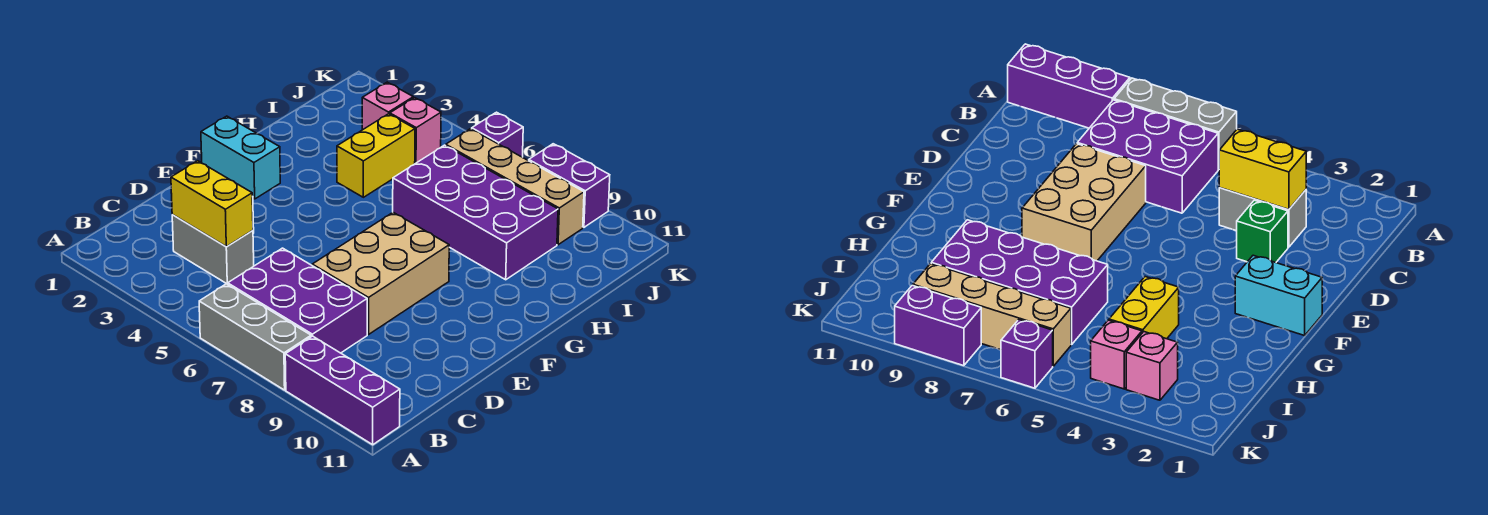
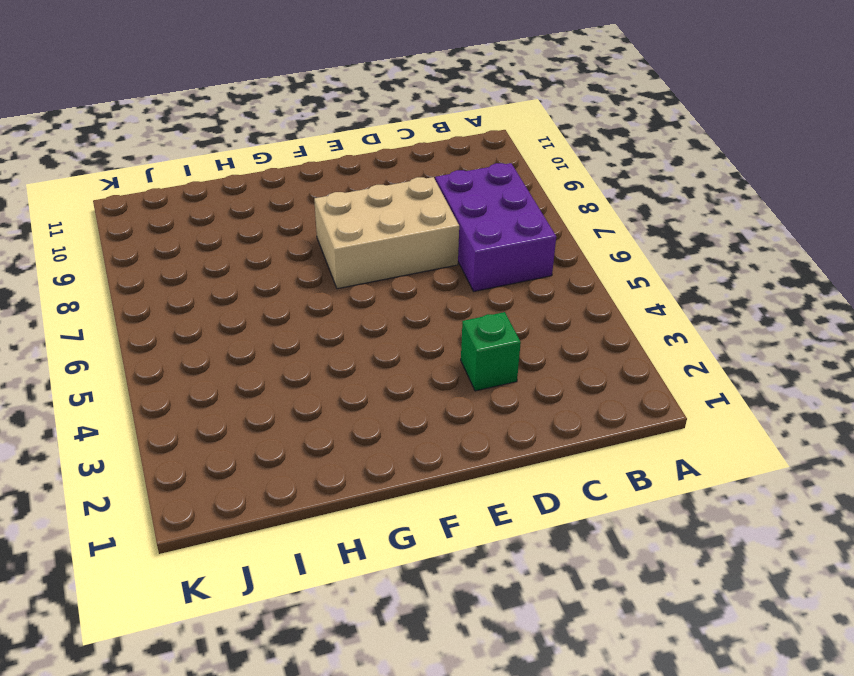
none -> grey 1x3 brick [199,284,311,390]
none -> purple 1x3 brick [285,336,400,445]
none -> grey 1x2 brick [172,215,254,284]

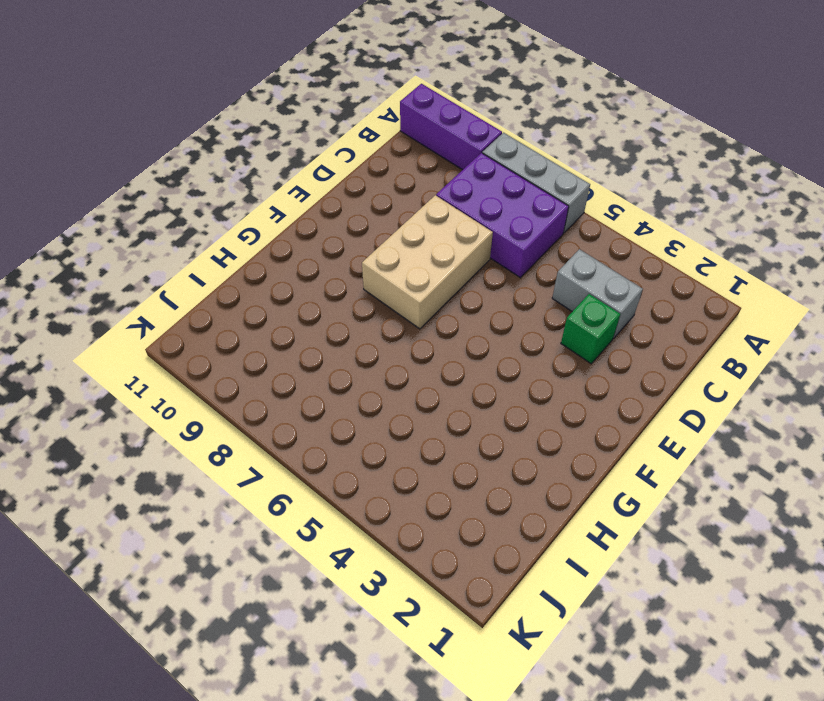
none -> cyan 1x2 brick [201,116,280,199]
none -> yellow 1x2 brick [337,114,415,197]
none -> purple 2x4 brick [393,145,558,280]

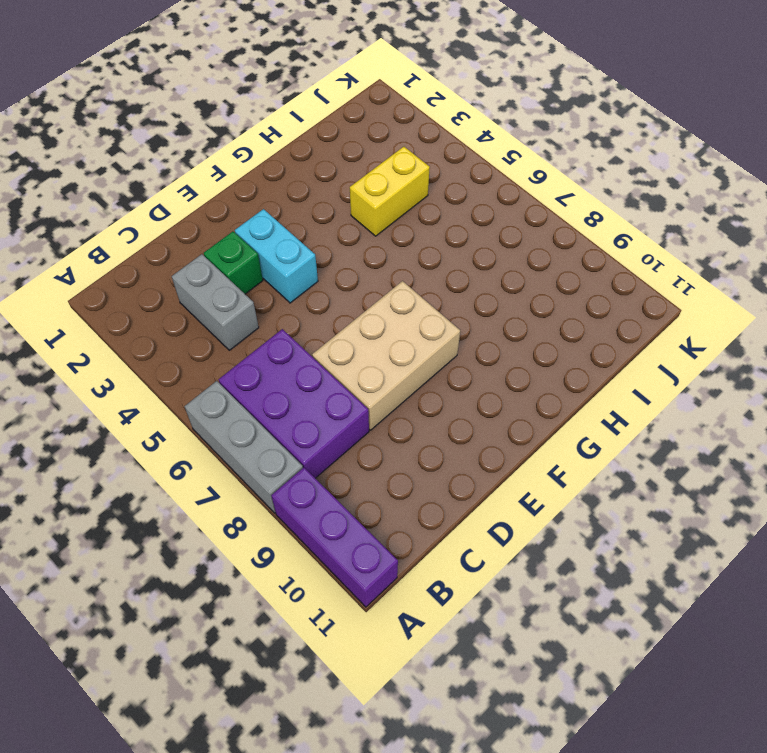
cyan 1x2 brick [235,209,318,303] -> cyan 1x2 brick moved to [201,116,280,199]
none -> purple 2x4 brick [393,145,558,280]
none -> pink 1x1 brick [362,82,413,130]
none -> pink 1x1 brick [390,98,441,164]

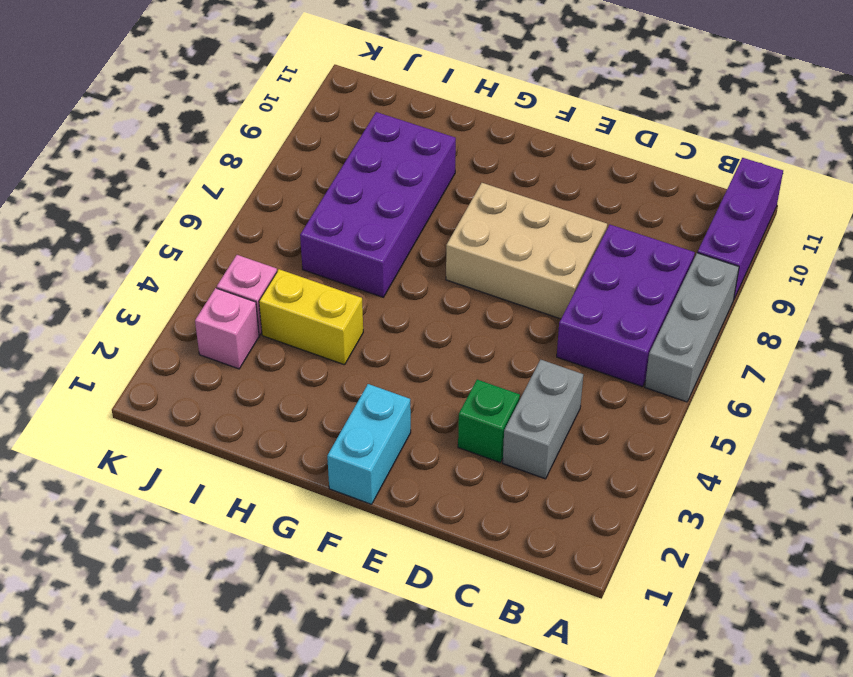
none -> tan 1x4 brick [446,129,584,245]
none -> purple 1x1 brick [472,112,523,157]
none -> purple 1x2 brick [529,144,610,227]

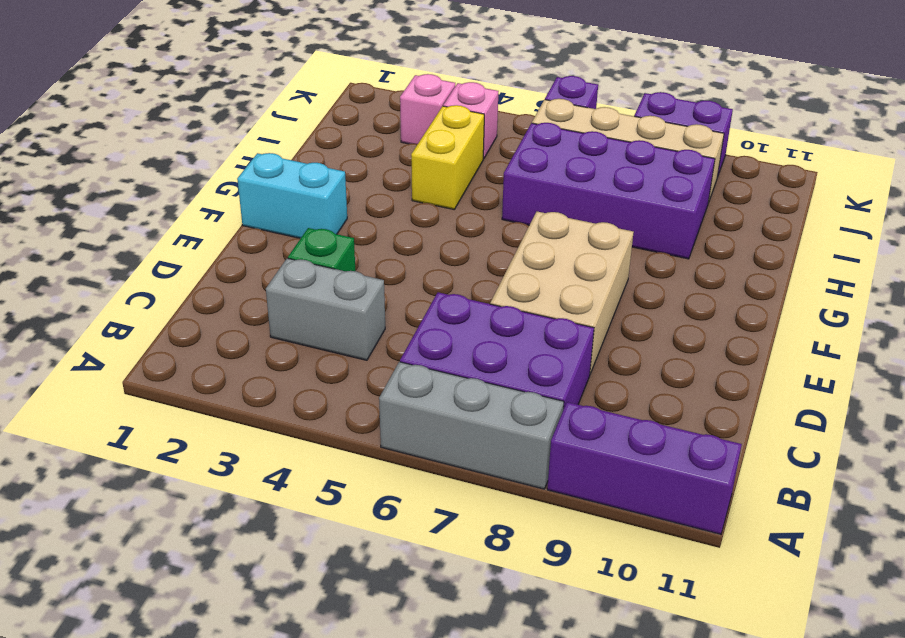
none -> yellow 1x2 brick [171,161,253,247]

